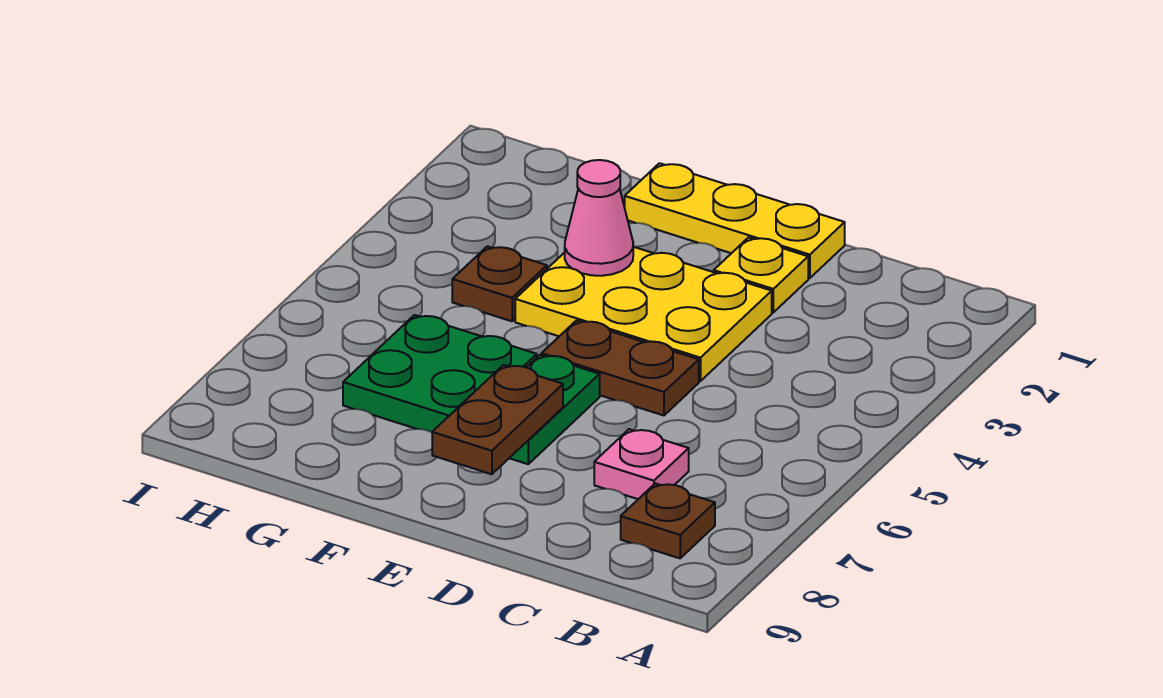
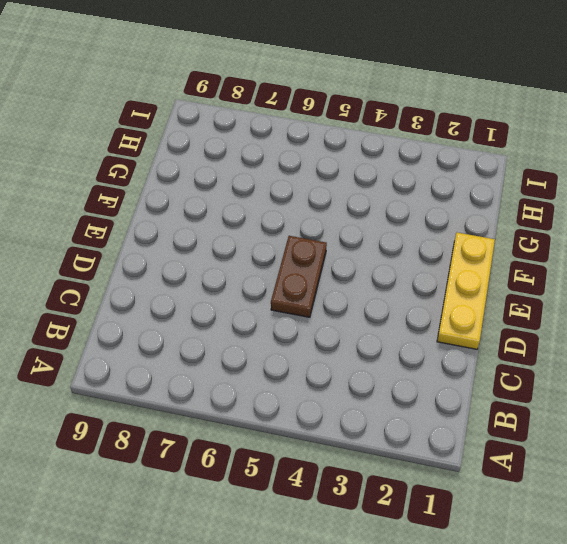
none -> brown 1x1 plate [621,483,715,558]
none -> pink 1x1 plate [594,429,689,499]

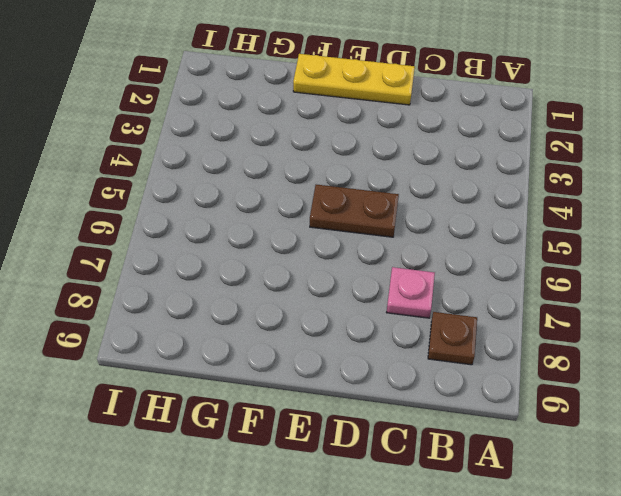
none -> yellow 1x1 plate [714,237,808,312]
none -> yellow 2x3 plate [515,247,772,381]

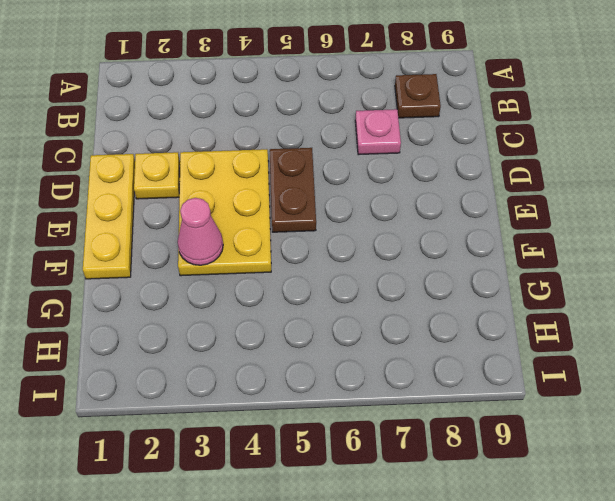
none -> green 1x2 plate [510,355,600,464]
none -> green 2x2 plate [343,315,537,432]

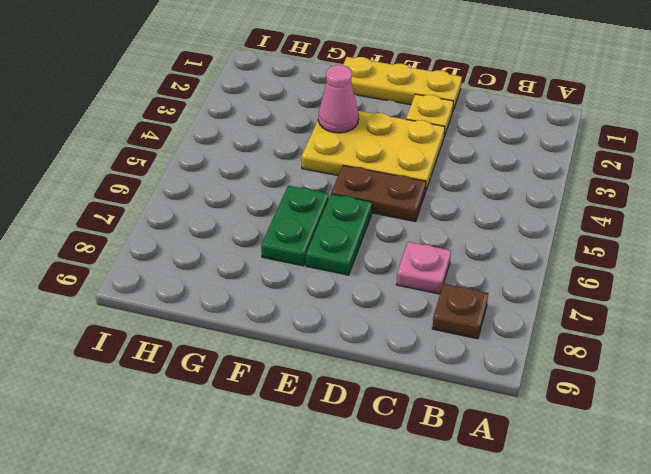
green 1x2 plate [261,186,329,266] -> green 2x2 plate [343,315,537,432]
none -> brown 1x1 plate [452,246,547,321]
none -> brown 1x2 plate [432,365,563,474]

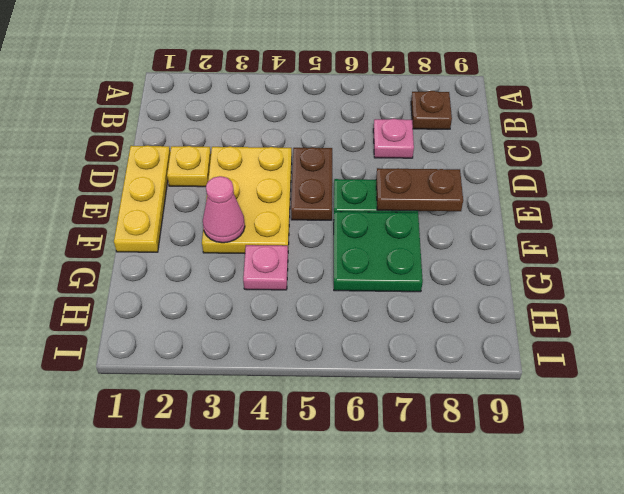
pink 1x1 plate [243,245,288,290] -> brown 1x1 plate [452,246,547,321]

